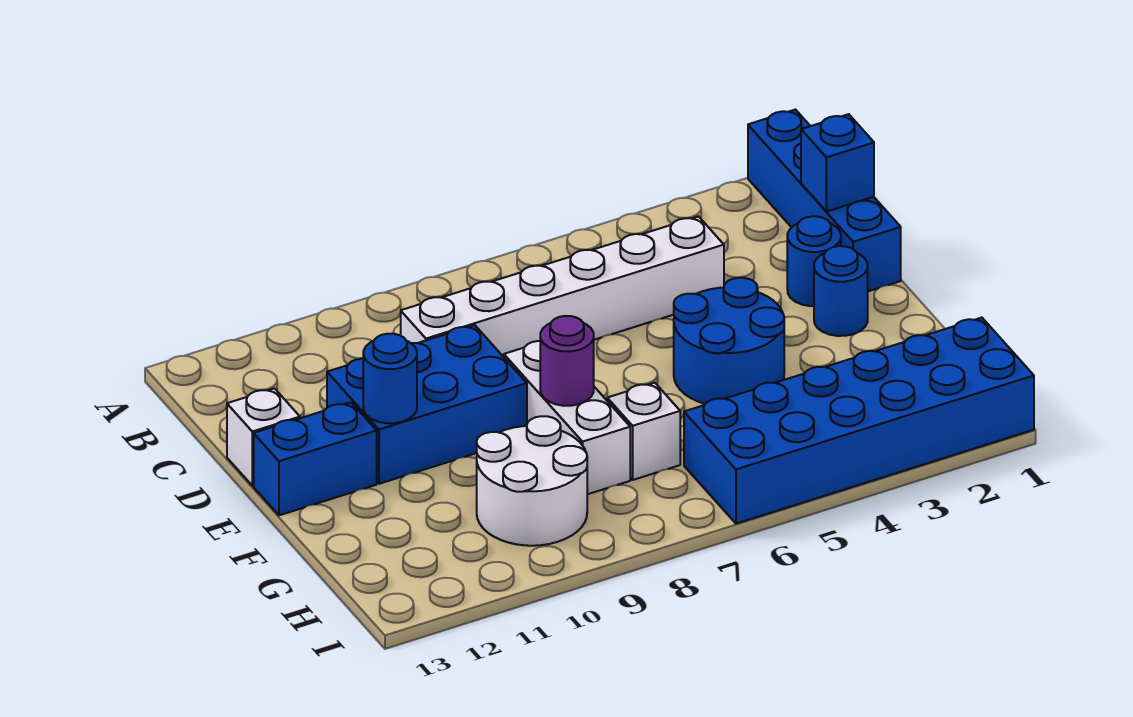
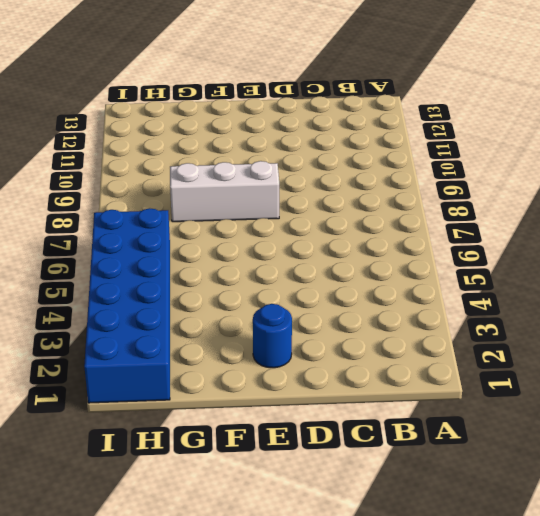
none -> blue 1x4 brick [748,110,901,291]
none -> white 1x6 brick [401,216,724,357]
none -> blue 1x1 round brick [787,216,841,306]

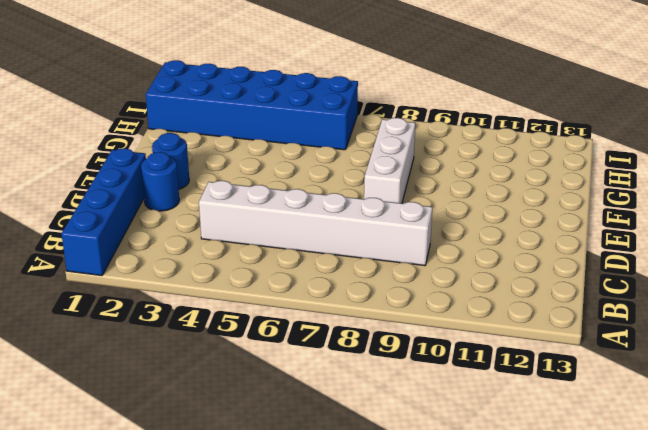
none -> blue 2x3 brick [327,325,527,484]
none -> white 1x1 brick [227,388,300,486]
none -> blue 2x2 round brick [674,278,784,404]

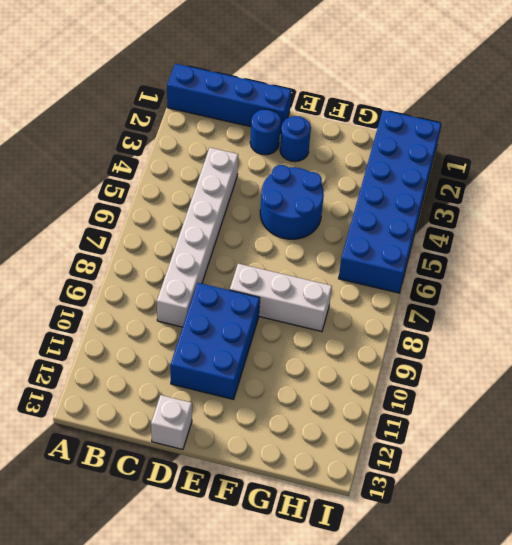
none -> blue 1x2 brick [254,402,377,515]
none -> white 1x1 brick [607,383,680,480]
none -> white 2x2 round brick [477,416,587,546]

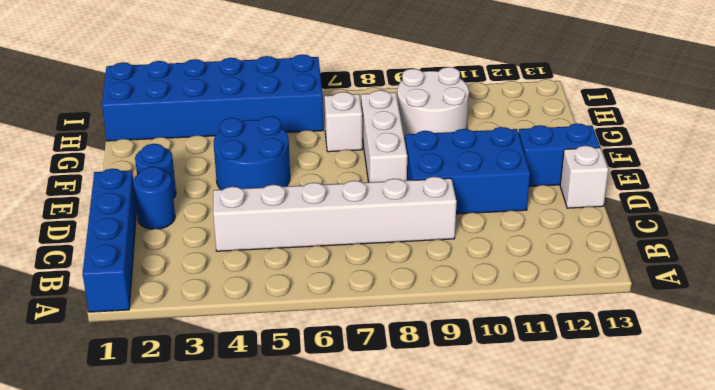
none -> blue 1x1 brick [801,114,874,212]
none -> blue 1x1 round brick [363,333,417,423]
none -> purple 1x1 round brick [540,316,594,406]

